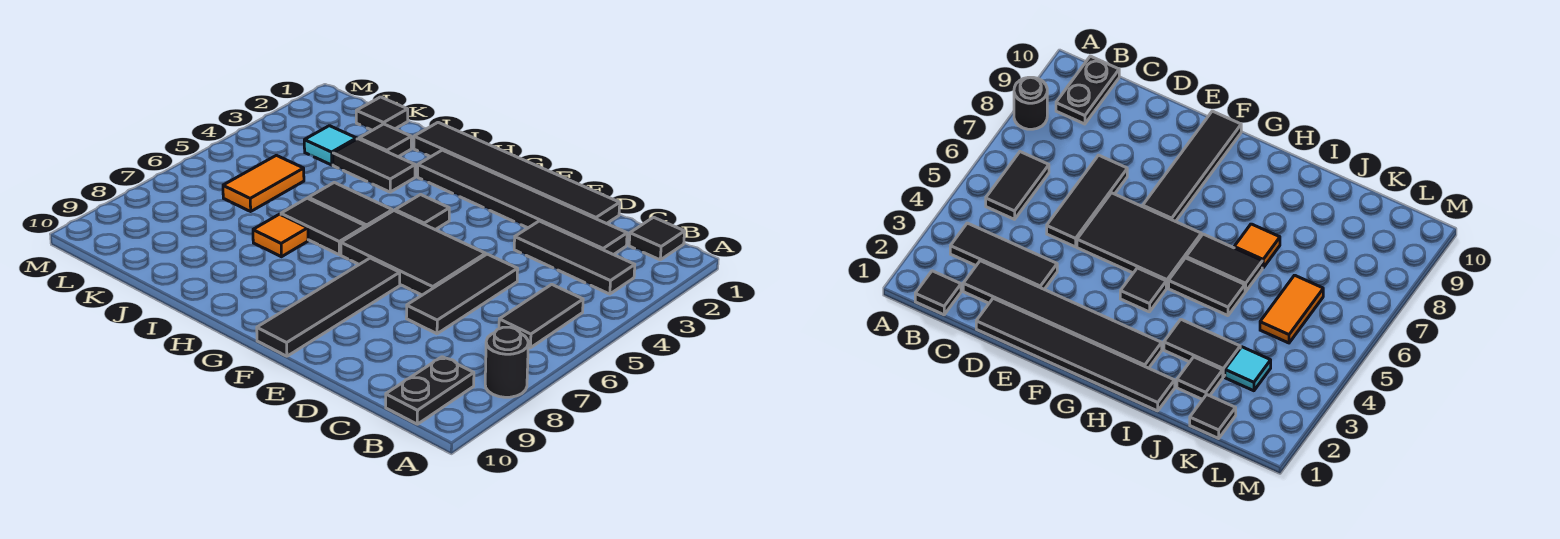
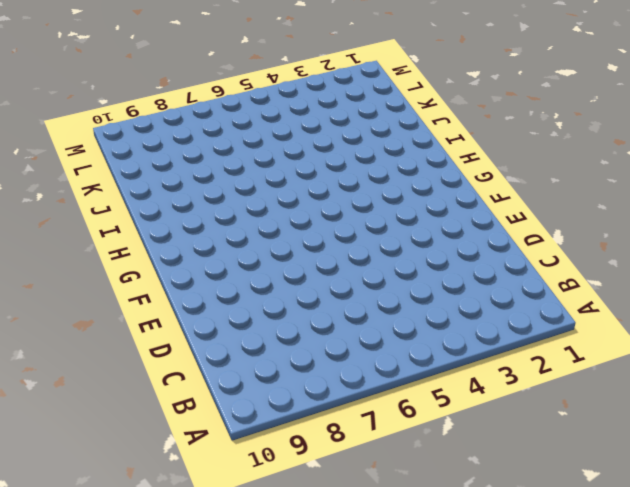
none -> black 1x1 round brick [485,327,528,397]
none -> black 1x1 tile [629,217,685,260]
none -> black 1x3 tile [514,221,635,294]

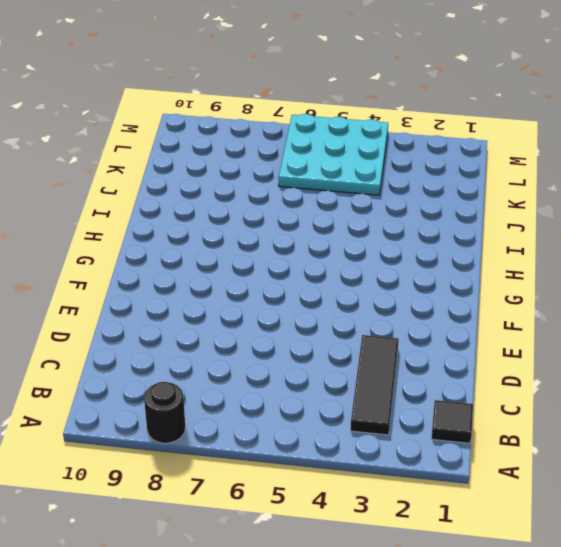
cyan 3x3 plate [279,114,388,195] -> orange 1x2 tile [223,155,304,211]
none -> black 1x2 tile [499,284,583,348]
none -> black 1x2 plate [386,357,474,424]
none -> black 1x6 tile [418,150,627,255]

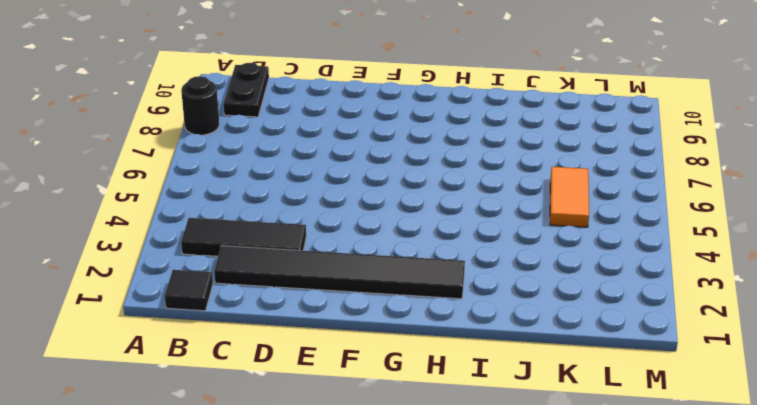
none -> black 1x2 tile [499,284,583,348]
none -> black 1x6 tile [414,122,620,224]
none -> black 1x3 tile [406,254,518,334]

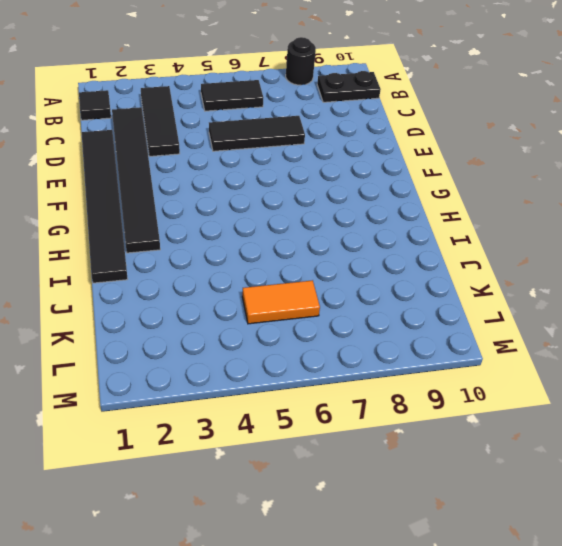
none -> black 2x3 tile [341,211,486,295]
none -> black 1x4 tile [257,258,400,356]
none -> black 1x1 tile [395,195,449,230]

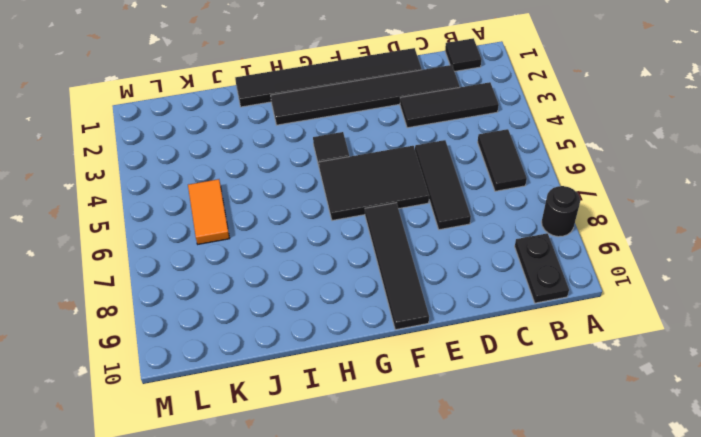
none -> black 1x2 tile [308,183,392,227]
none -> black 1x2 tile [281,198,365,255]
none -> black 1x2 tile [333,139,415,192]

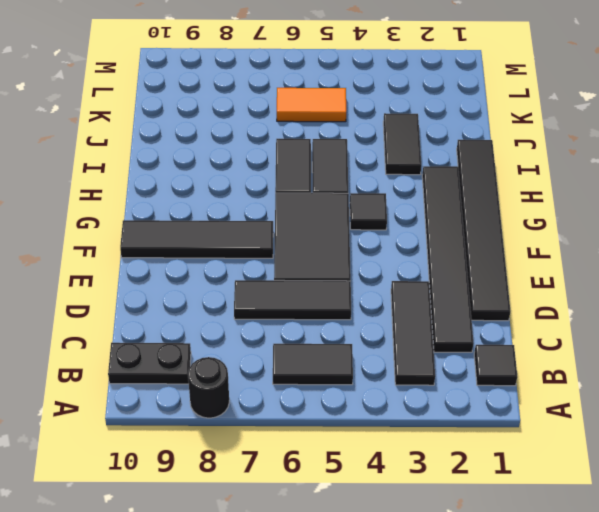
none -> orange 1x1 tile [253,214,308,257]
none -> black 1x1 tile [359,124,411,157]
none -> black 1x1 tile [356,97,408,130]

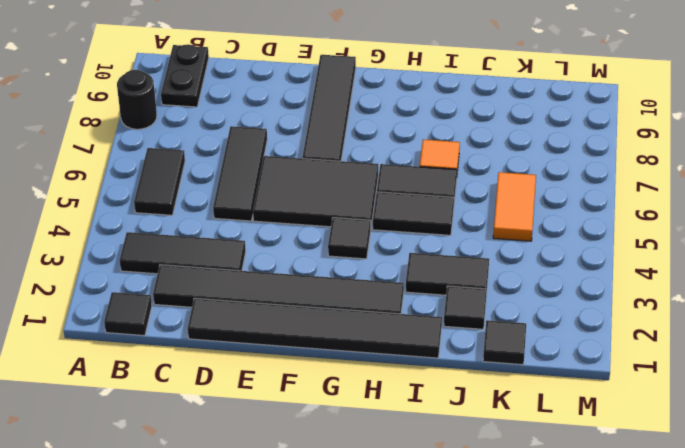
none -> cyan 1x1 tile [304,126,357,165]

